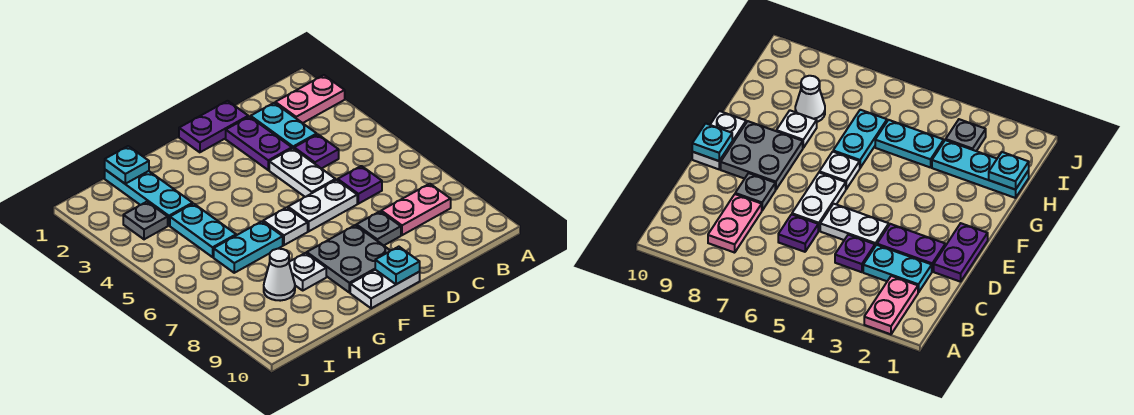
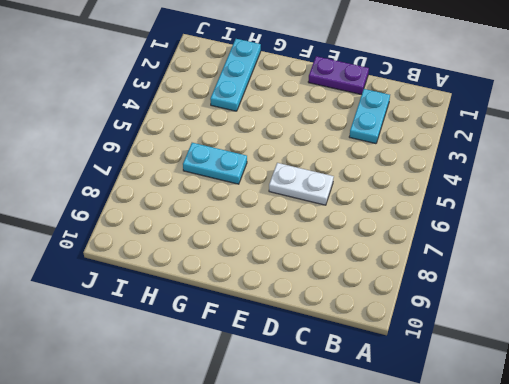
none -> pink 1x2 plate [275,75,345,123]
none -> pink 1x2 plate [381,184,451,235]
none -> purple 1x1 plate [294,134,339,169]

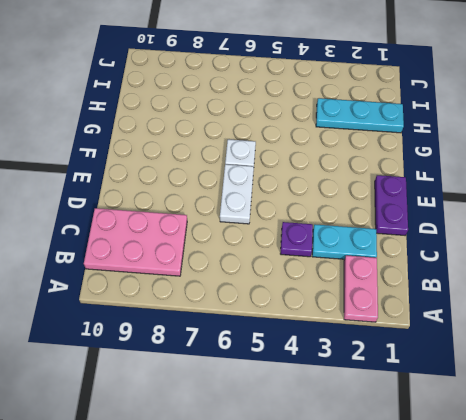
pink 2x3 plate [84,208,187,276] -> pink 1x2 plate [381,184,451,235]
none -> purple 1x1 plate [338,166,382,204]
none -> purple 1x2 plate [226,117,292,170]
none -> white 1x2 plate [269,148,335,197]

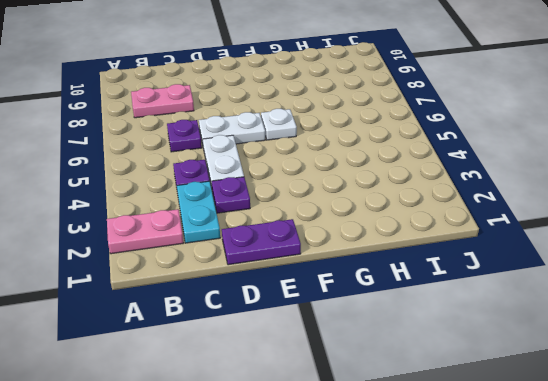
purple 1x1 plate [212,177,250,213] -> purple 1x2 plate [226,117,292,170]
none -> grey 1x1 plate [356,211,401,245]
none -> grey 2x2 plate [307,225,390,293]
none -> white 1x2 plate [350,270,420,308]

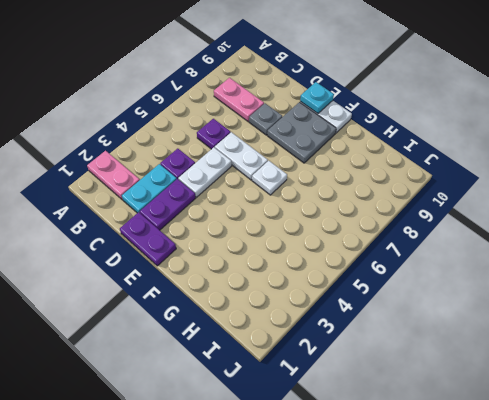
none -> cyan 1x2 plate [214,221,283,273]
none -> white 1x1 plate [289,253,326,290]
none -> cyan 1x3 plate [105,170,193,225]

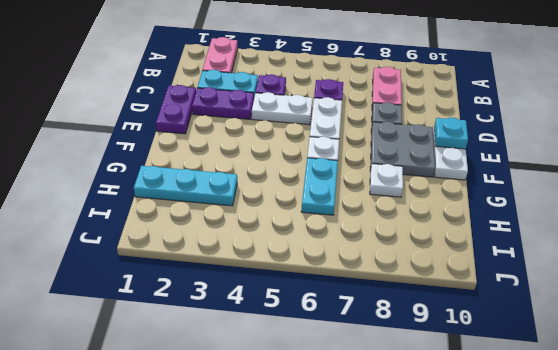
none -> cyan 1x2 plate [170,204,236,257]
none -> white 1x1 cone [264,249,295,301]
none -> grey 1x1 plate [123,202,168,239]

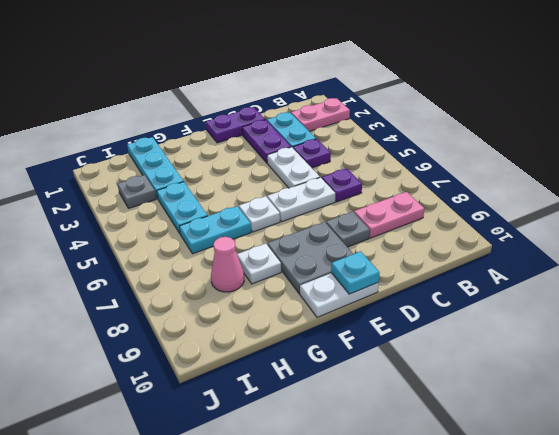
pink 1x1 cone [211,237,244,292] -> white 1x1 cone [264,249,295,301]
none -> cyan 1x1 plate [105,146,149,184]

